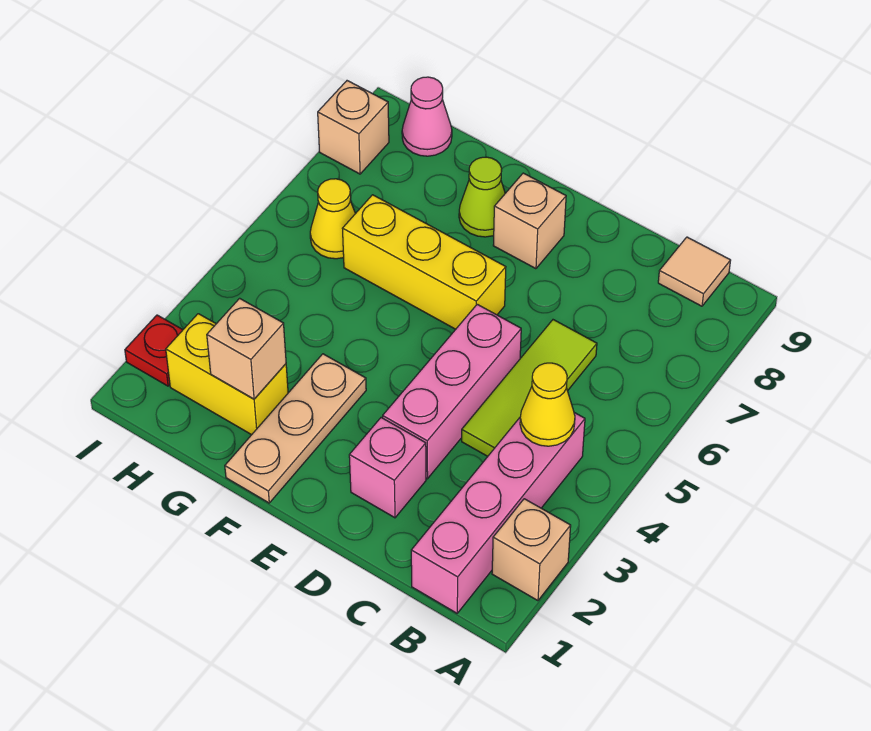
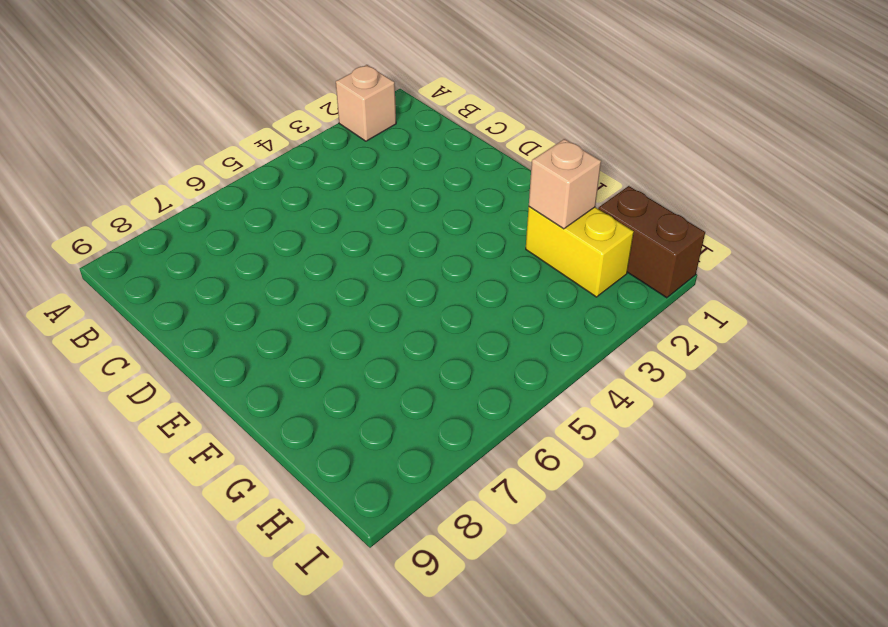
brown 1x2 brick [598,186,705,298] -> none
none -> pink 1x4 brick [411,413,585,613]
none -> tan 1x1 tile [658,237,731,306]
none -> lime 1x3 tile [462,320,597,456]

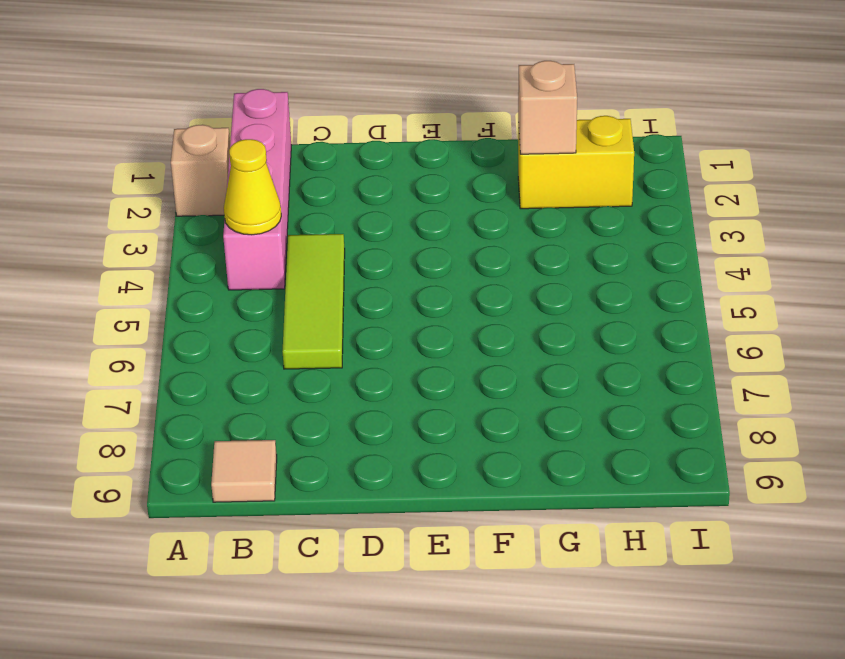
none -> pink 1x1 brick [349,418,426,518]
none -> pink 1x3 brick [383,304,521,479]
none -> yellow 1x3 brick [342,195,506,329]

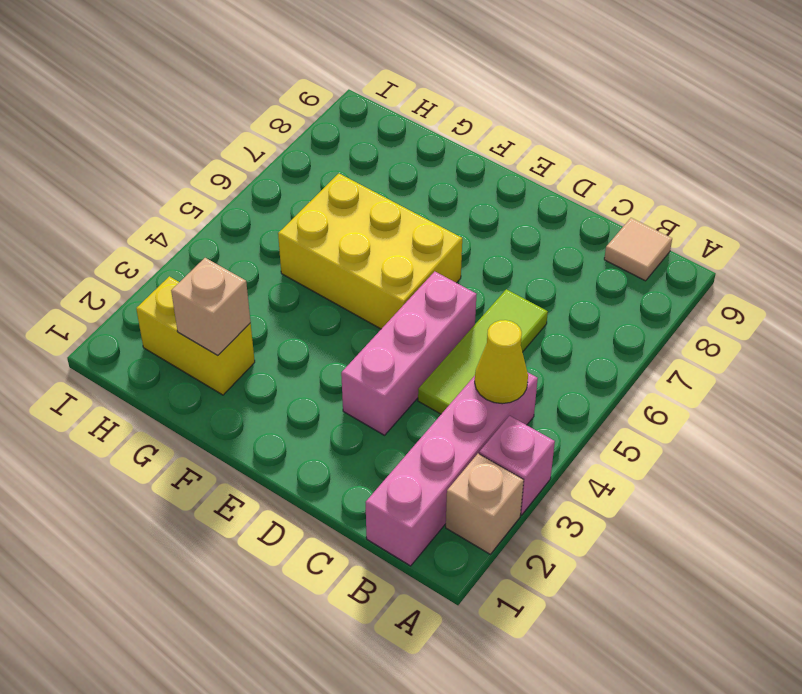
pink 1x1 brick [479,416,555,515] -> pink 1x1 brick moved to [349,418,426,518]
yellow 2x3 brick [278,174,462,329] -> yellow 1x3 brick [342,195,506,329]
none -> tan 1x1 brick [493,173,566,269]
none -> tan 1x3 plate [225,354,366,503]
none -> lime 1x1 cone [459,157,505,237]

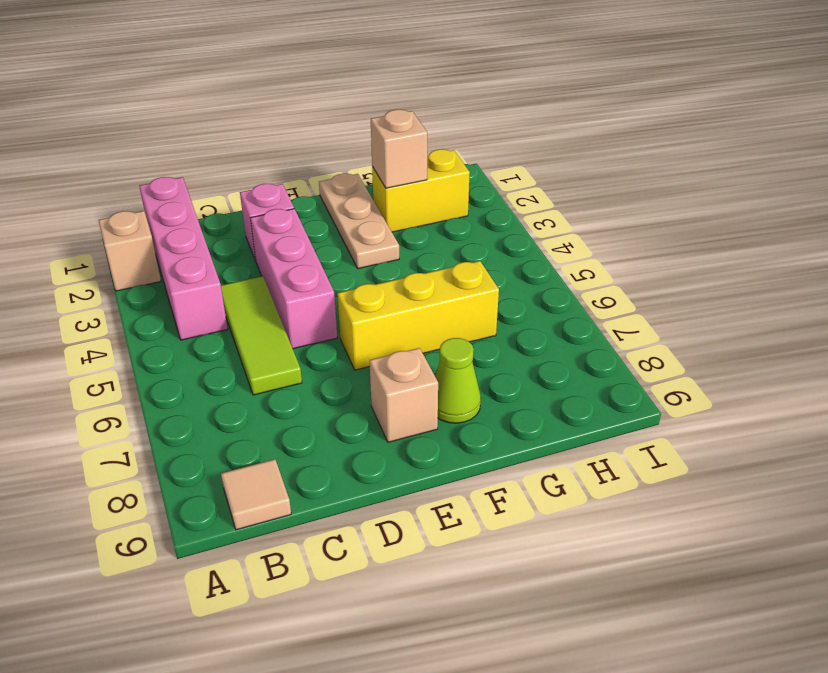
none -> yellow 1x1 cone [310,179,355,259]
none -> pink 1x1 cone [402,77,452,156]
none -> red 1x1 plate [125,315,183,386]

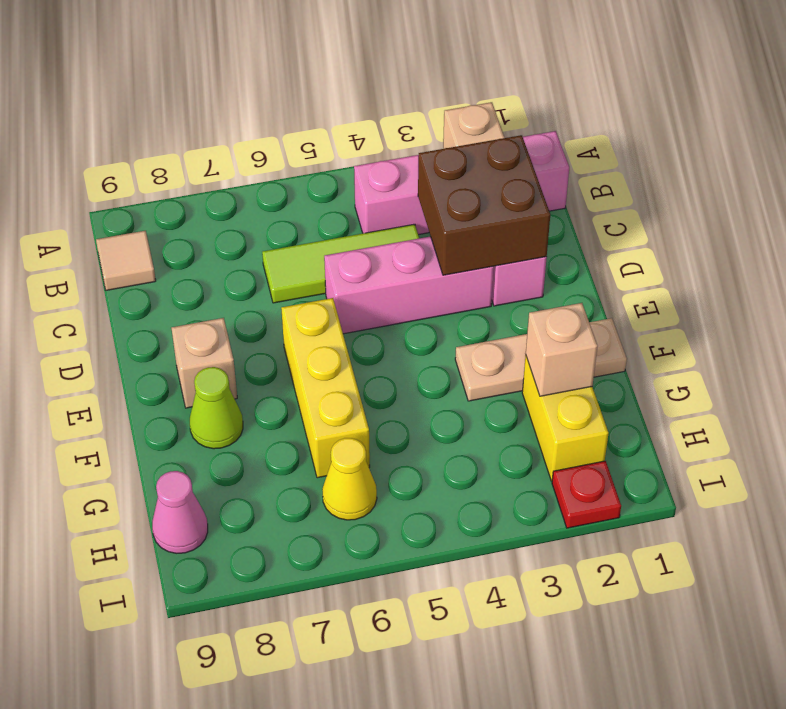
brown 2x2 brick [418,135,550,275] -> none
none -> tan 1x1 brick [318,81,389,174]
none -> yellow 1x1 cone [520,363,575,446]

